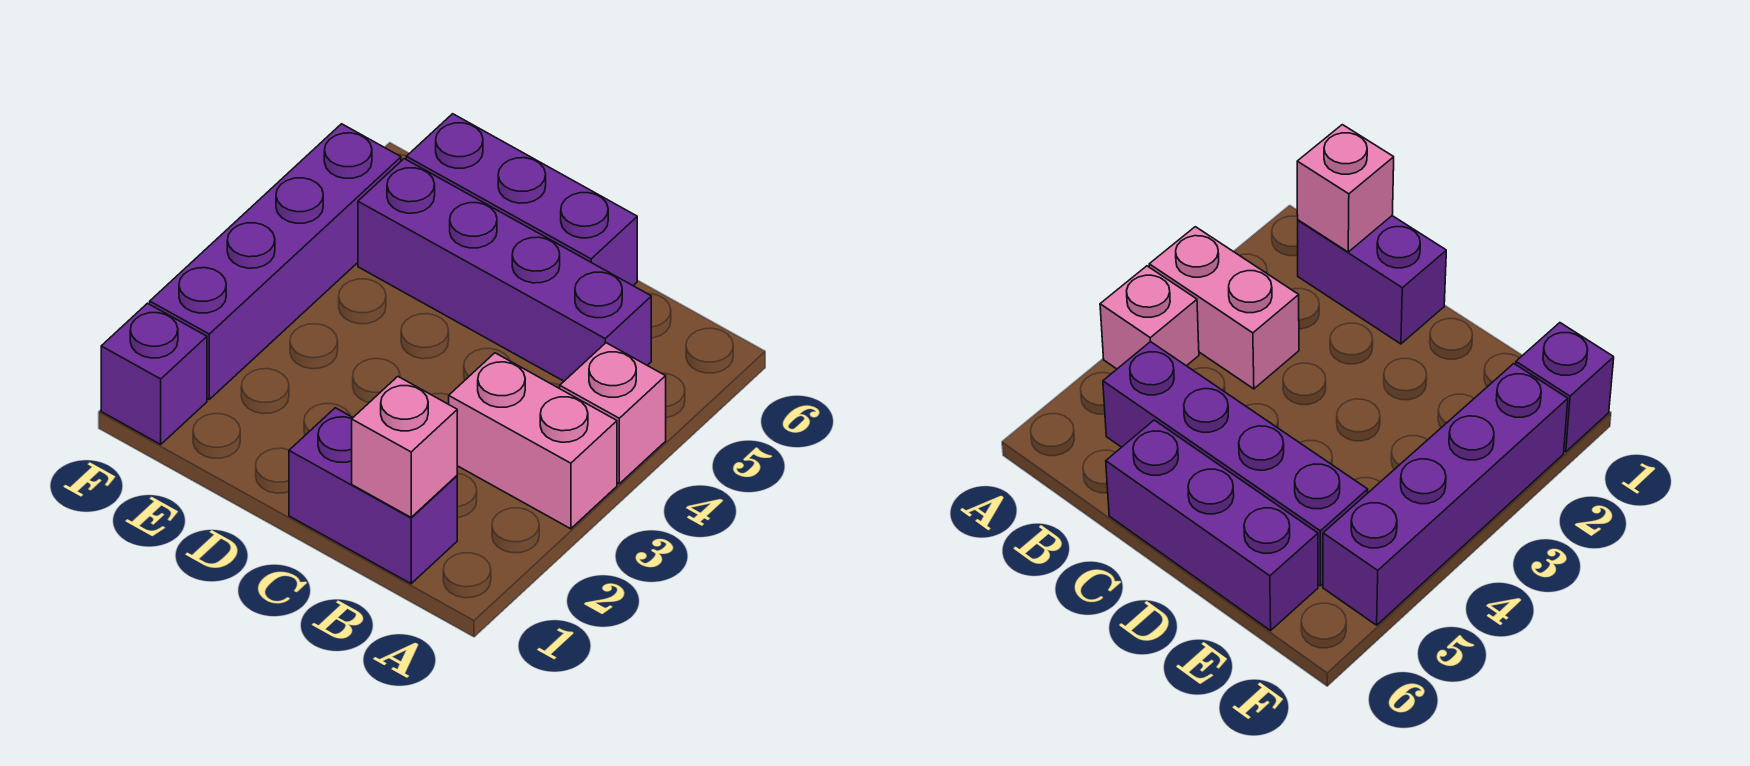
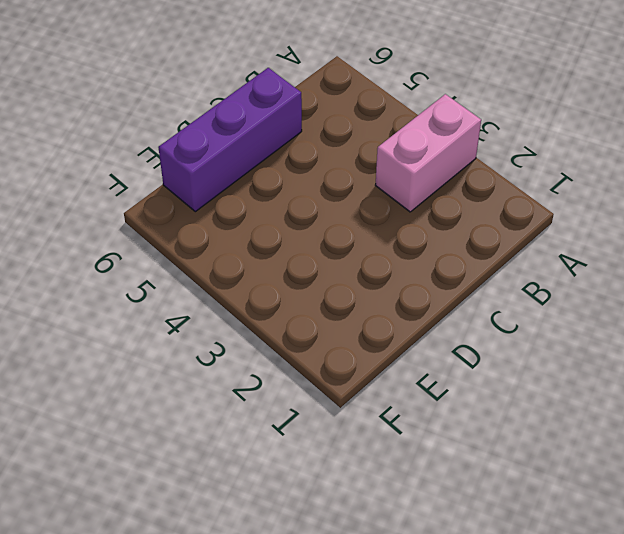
none -> pink 1x1 brick [560,343,666,484]
none -> purple 1x2 brick [289,408,457,584]

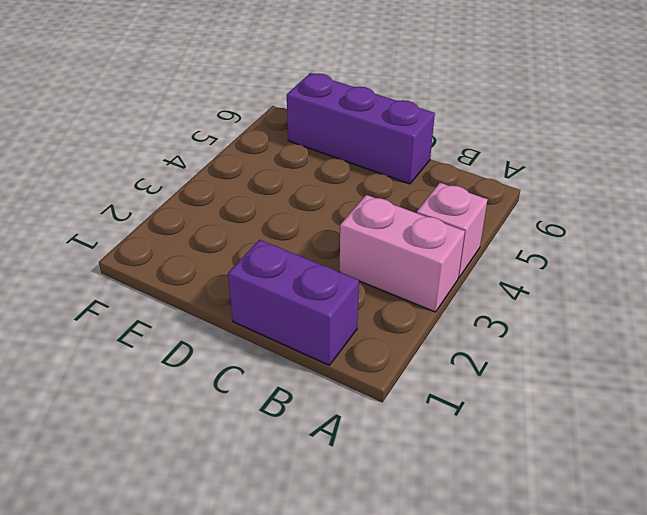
none -> purple 1x4 brick [358,159,651,381]
none -> purple 1x1 brick [101,303,207,444]

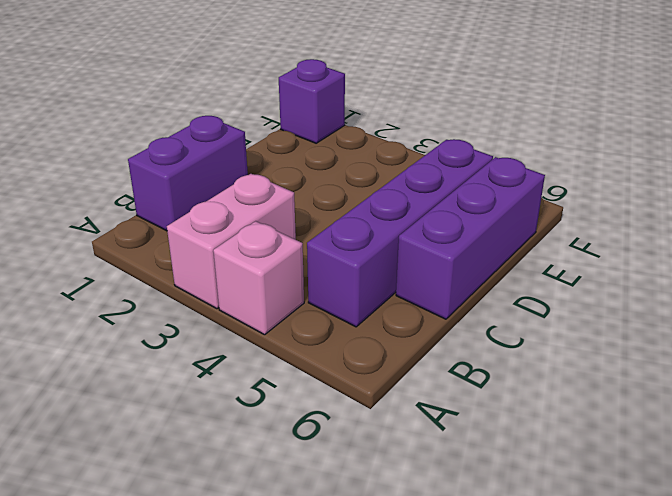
none -> purple 1x4 brick [150,124,401,399]
none -> pink 1x1 brick [352,377,457,517]

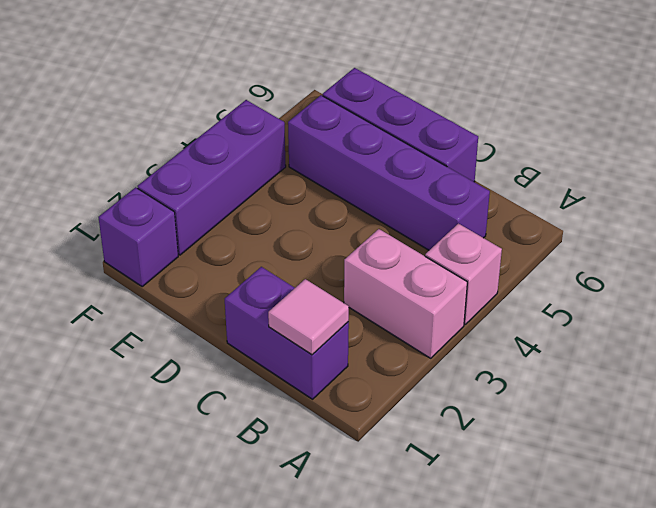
pink 1x1 tile [268,279,349,355] -> pink 1x1 brick [352,377,457,517]
purple 1x3 brick [138,100,286,255] -> purple 1x4 brick [150,124,401,399]

